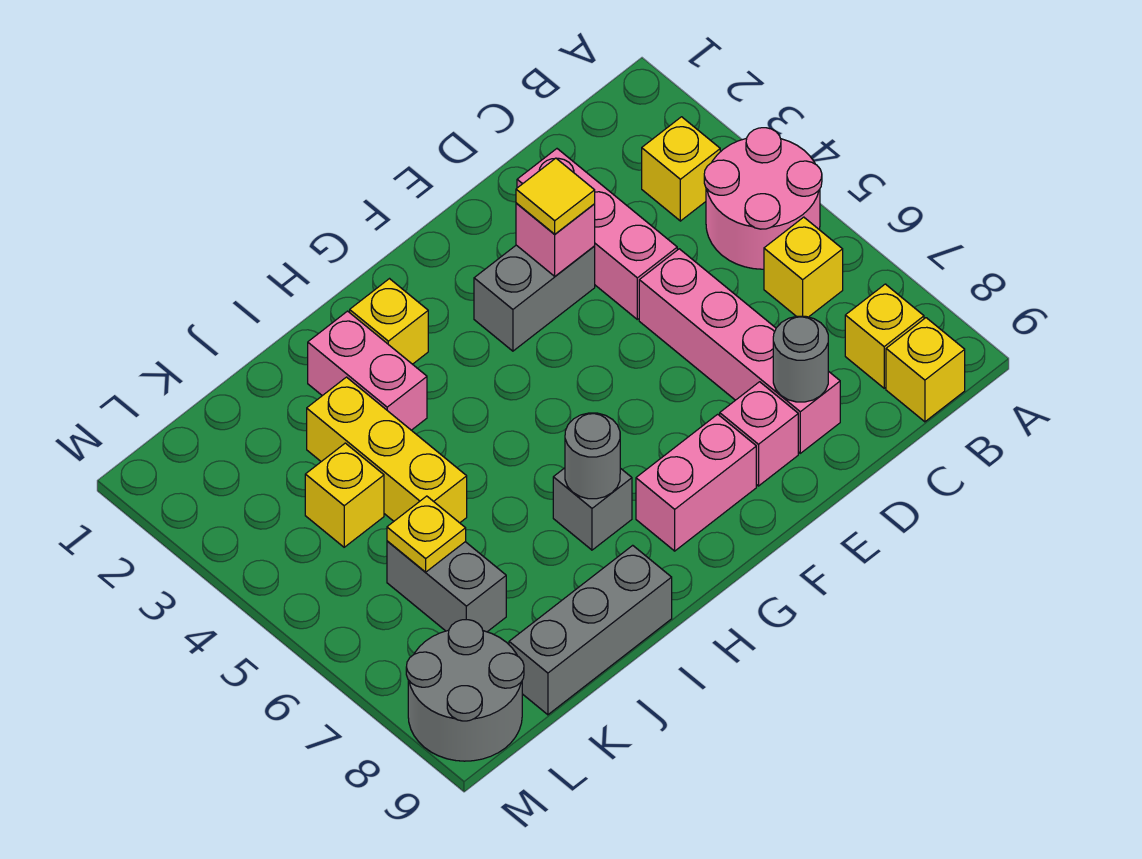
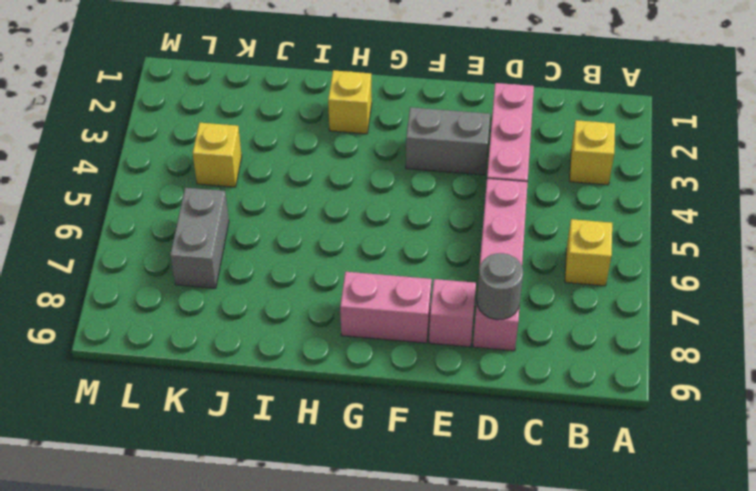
none -> pink 2x2 round brick [704,128,822,269]
none -> yellow 1x1 brick [845,284,924,388]
none -> yellow 1x1 brick [886,318,965,422]

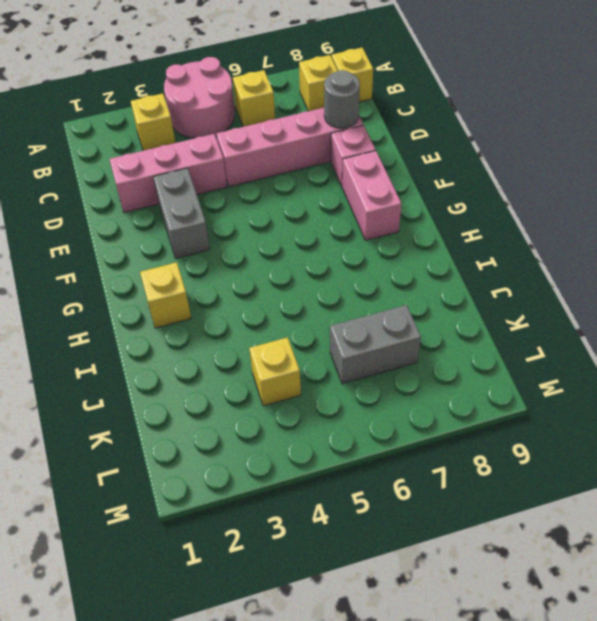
none -> grey 1x1 brick [553,468,632,550]
none -> pink 1x2 brick [308,311,427,430]
none -> grey 1x3 brick [509,545,672,715]

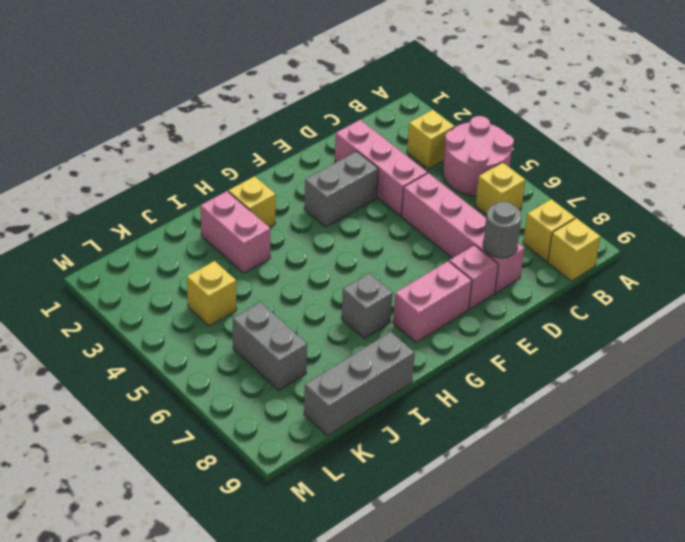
none -> yellow 1x3 brick [307,377,467,523]
none -> grey 2x2 round brick [406,620,524,761]
none -> pink 1x1 brick [516,203,595,276]

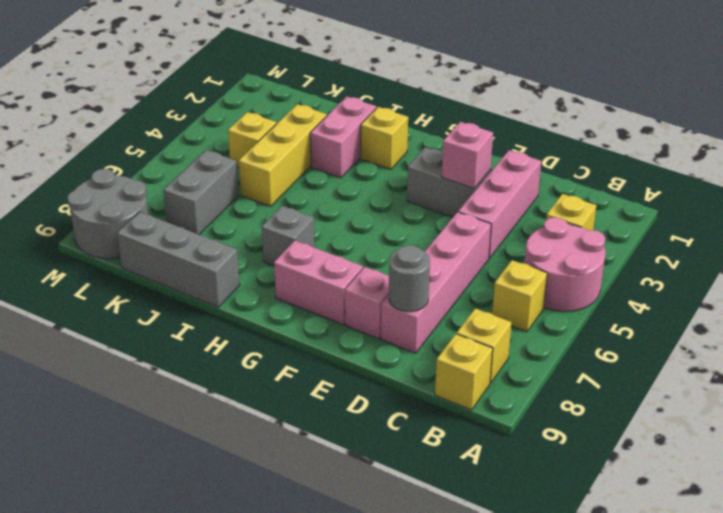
none -> grey 1x1 round brick [565,413,620,499]
none -> yellow 1x1 plate [387,496,466,572]
none -> yellow 1x1 tile [516,158,595,234]

